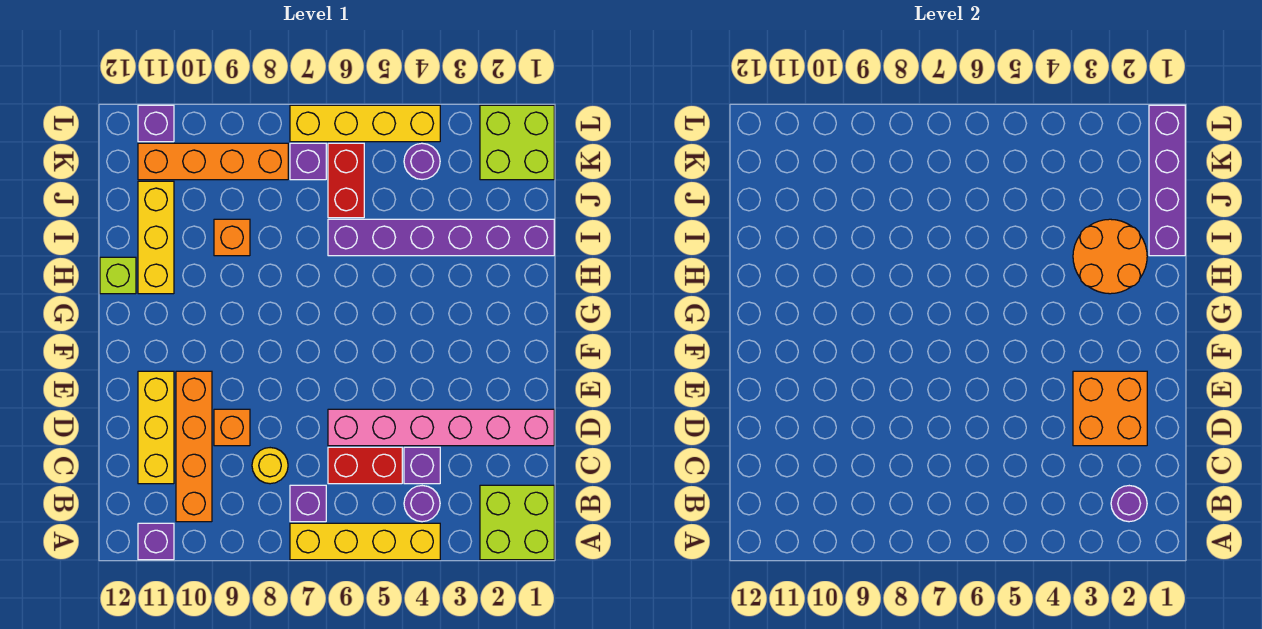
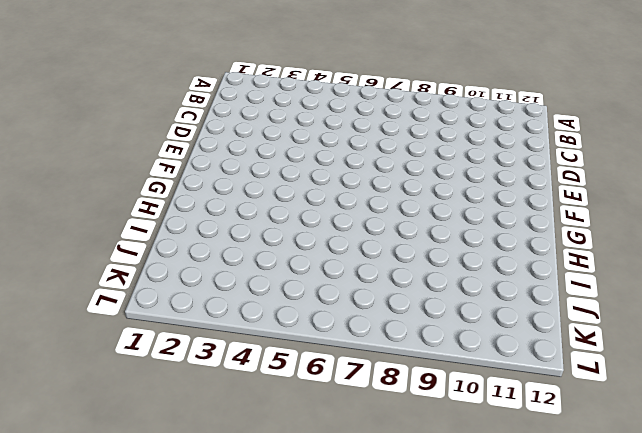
none -> lime 2x2 brick [480,485,554,560]
none -> yellow 1x4 brick [290,523,440,560]
none -> purple 1x1 brick [138,523,174,560]

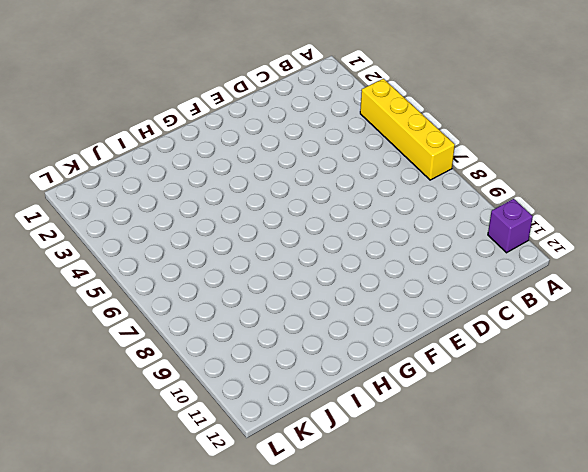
none -> lime 2x2 brick [480,485,554,560]
none -> purple 1x1 round brick [404,486,440,522]
none -> purple 1x1 brick [290,485,326,522]

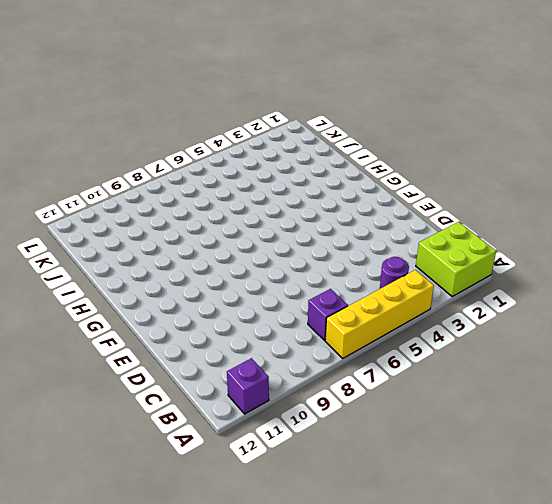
none -> orange 1x4 brick [176,371,212,522]
none -> purple 1x1 brick [404,447,440,484]
none -> red 1x2 brick [328,447,402,484]

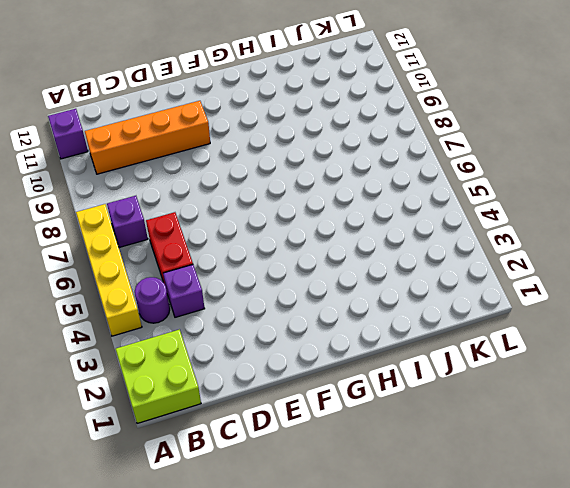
none -> yellow 1x1 round brick [252,448,288,484]
none -> yellow 1x3 brick [138,371,174,484]
none -> pink 1x6 brick [328,409,554,446]

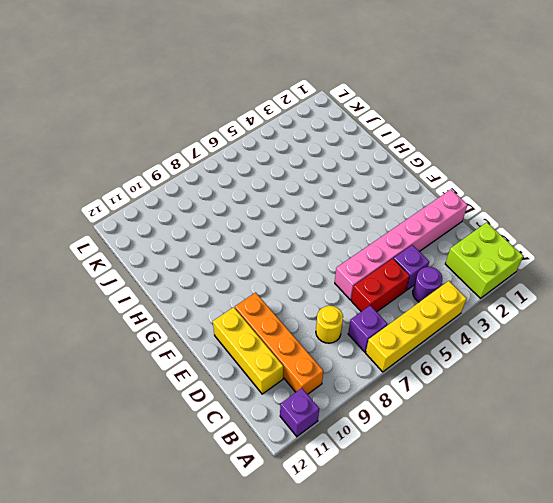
none -> orange 1x1 brick [214,409,250,446]
none -> yellow 1x3 brick [138,181,174,294]
none -> lime 1x1 brick [100,257,136,294]

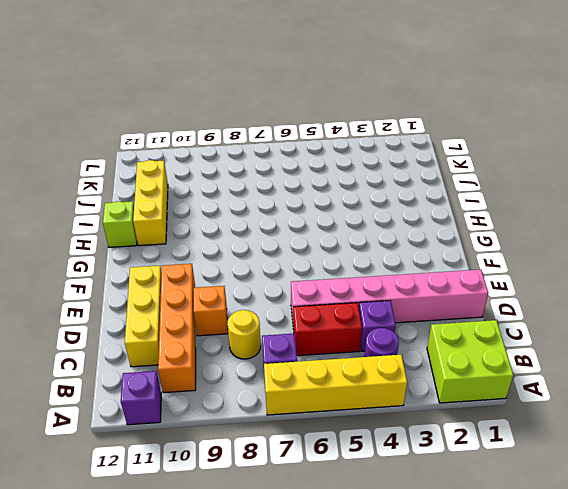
none -> purple 1x6 brick [328,219,554,256]
none -> orange 1x1 brick [214,219,250,256]
none -> red 1x2 brick [328,143,364,218]

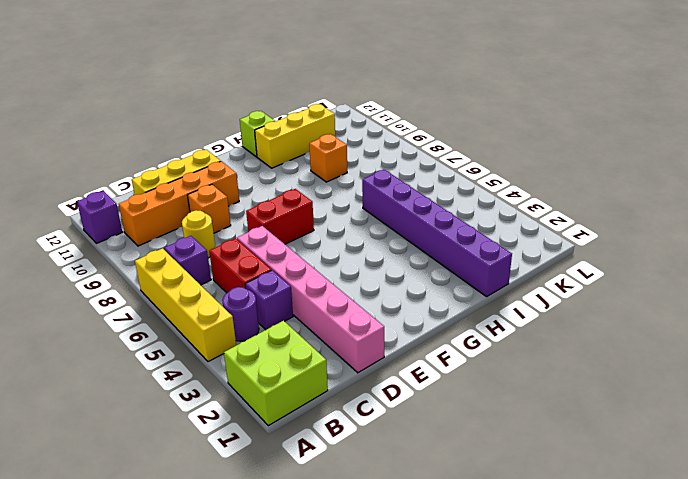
red 1x2 brick [246,189,314,244] -> red 1x2 brick moved to [328,143,364,218]
none -> lime 2x2 brick [480,105,554,180]
none -> purple 1x1 round brick [404,143,440,180]
none -> purple 1x1 brick [290,143,326,180]

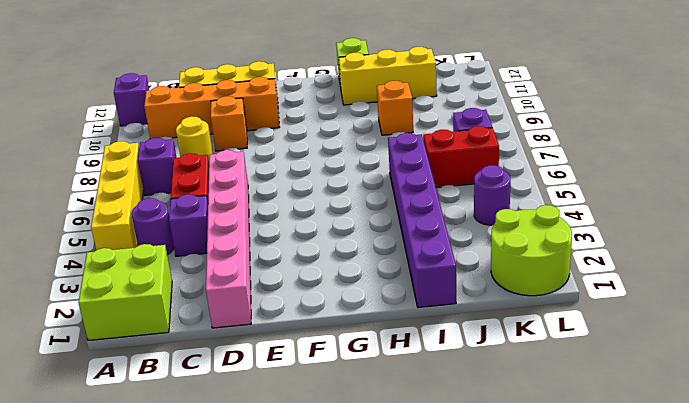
lime 2x2 round brick [491,205,572,296] -> lime 2x2 brick [480,105,554,180]
none -> orange 1x4 brick [138,143,288,180]
none -> yellow 1x4 brick [290,105,440,142]
none -> purple 1x1 brick [138,105,174,142]

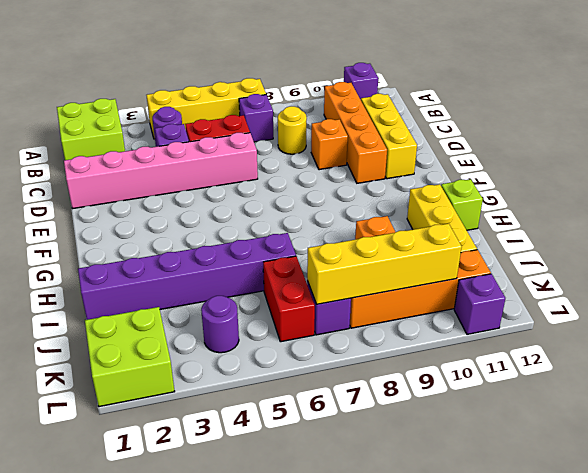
yellow 1x4 brick [307,223,462,304] -> yellow 1x4 brick moved to [290,105,440,142]
none -> purple 1x1 round brick [1111,486,1147,522]
none -> orange 2x2 brick [1073,371,1147,446]
none -> orange 2x2 round brick [1073,219,1147,294]

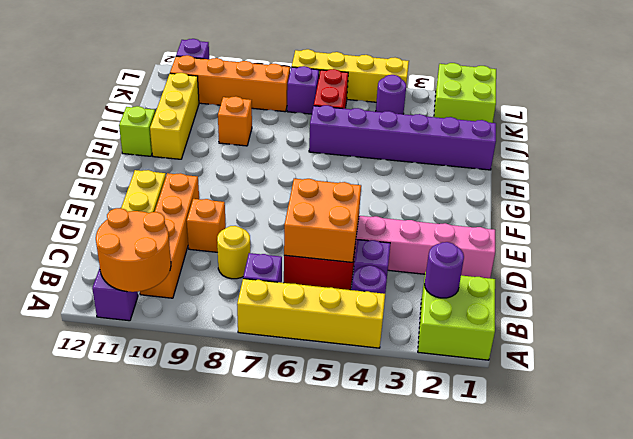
orange 2x2 round brick [96,208,171,292] -> orange 2x2 round brick moved to [1073,219,1147,294]
orange 2x2 brick [284,179,361,262] -> orange 2x2 brick moved to [1073,371,1147,446]
none -> purple 1x4 brick [1149,105,1185,256]

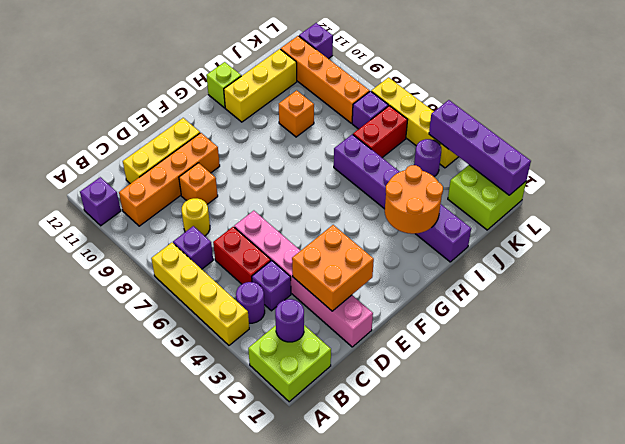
purple 1x4 brick [429,100,531,195] -> purple 1x4 brick turned to [1149,105,1185,256]

